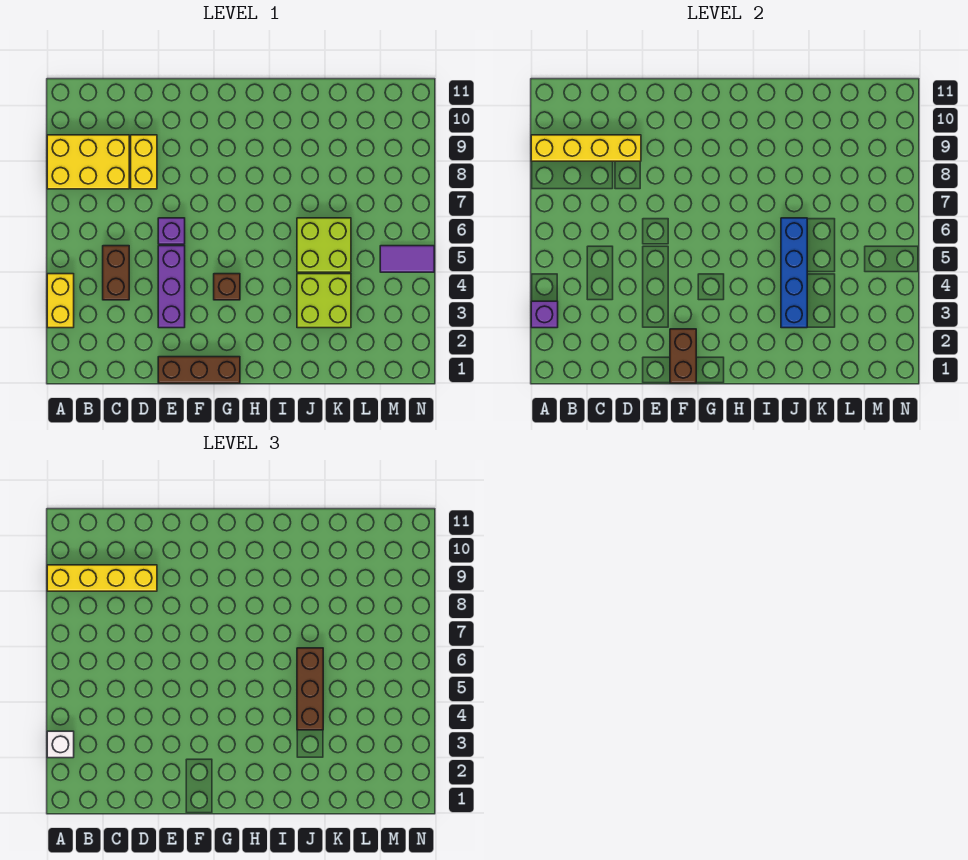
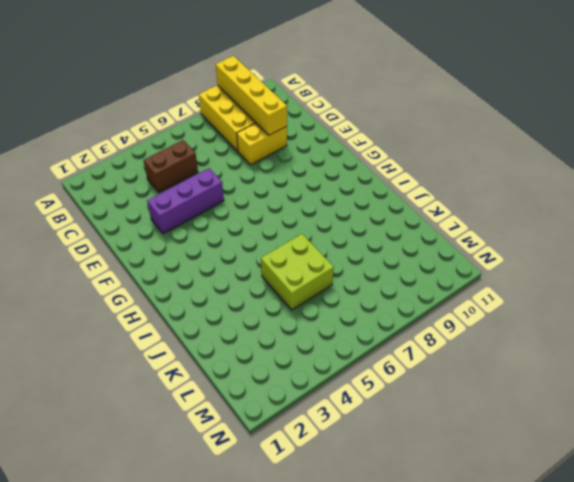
none -> yellow 1x2 brick [47,274,74,328]
none -> brown 1x3 brick [158,357,240,383]
none -> purple 1x1 brick [158,218,185,244]

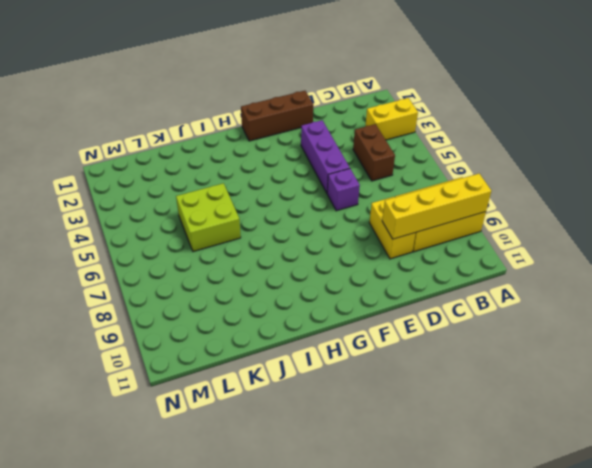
yellow 1x2 brick [366,98,418,140] -> yellow 1x2 brick turned to [47,274,74,328]
none -> brown 1x1 brick [214,274,240,300]
none -> lime 2x2 brick [297,274,351,328]
none -> purple 1x2 tile [380,246,434,272]

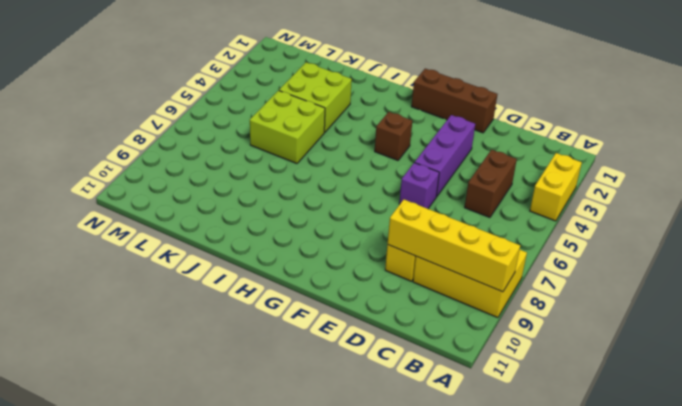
none -> purple 1x2 tile [380,246,434,272]
none -> purple 1x1 brick [531,301,558,328]
none -> brown 1x2 brick [670,329,696,383]

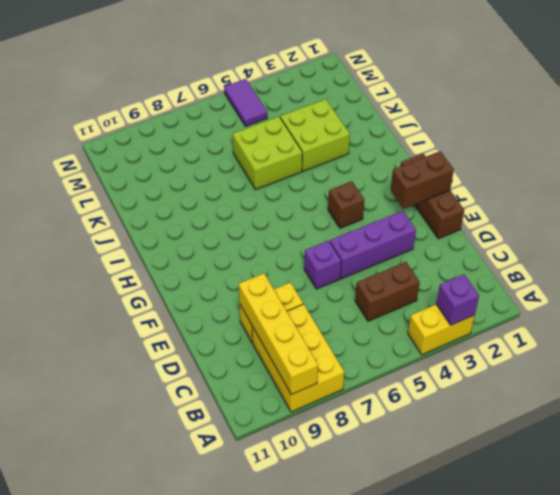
none -> blue 1x4 brick [781,218,807,328]
none -> white 1x1 brick [47,731,74,758]
none -> yellow 1x4 brick [47,565,157,591]

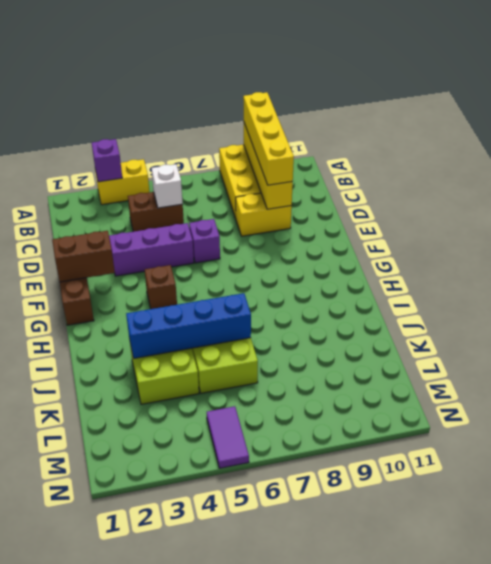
white 1x1 brick [152,164,183,208] -> white 1x1 brick moved to [47,731,74,758]
none -> brown 1x3 brick [297,648,323,730]

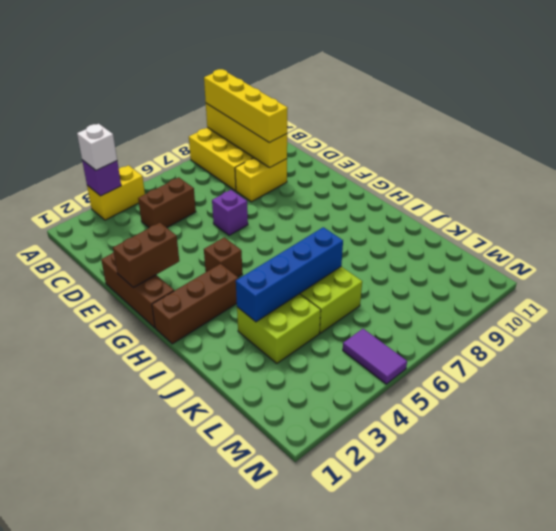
brown 1x3 brick [152,264,238,344] -> brown 1x3 brick moved to [297,648,323,730]
none -> purple 1x3 brick [158,246,185,328]

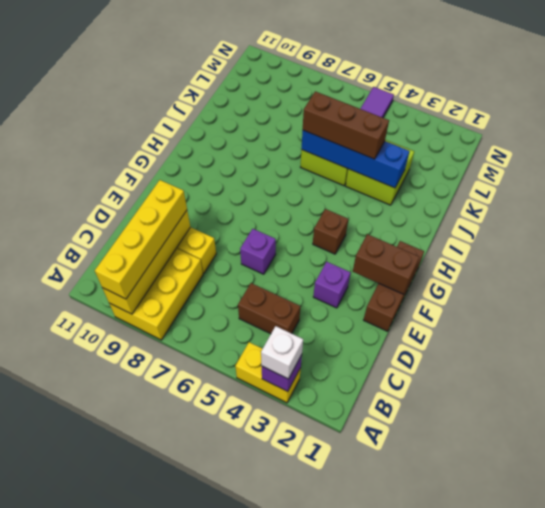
purple 1x1 brick [313,262,351,308] -> purple 1x3 brick [158,246,185,328]

